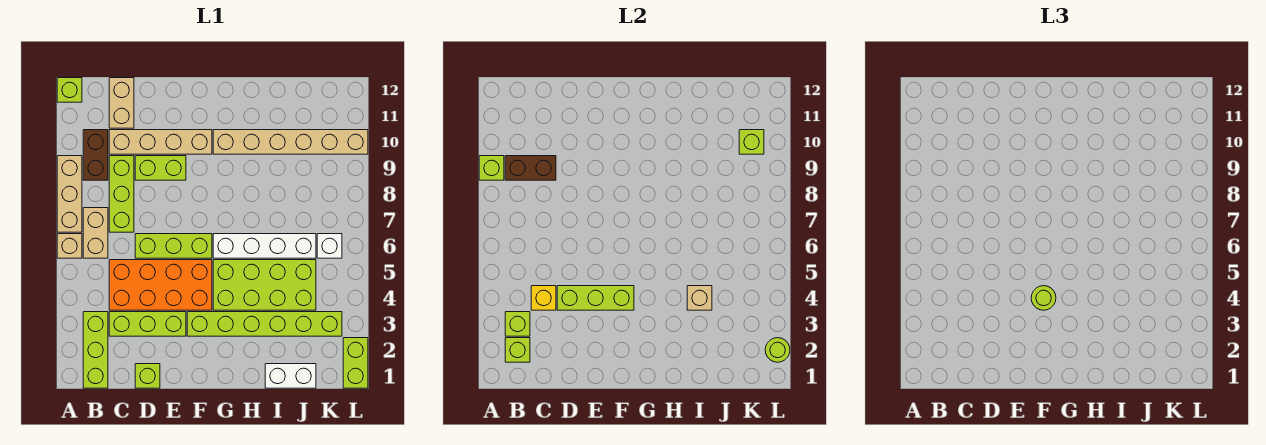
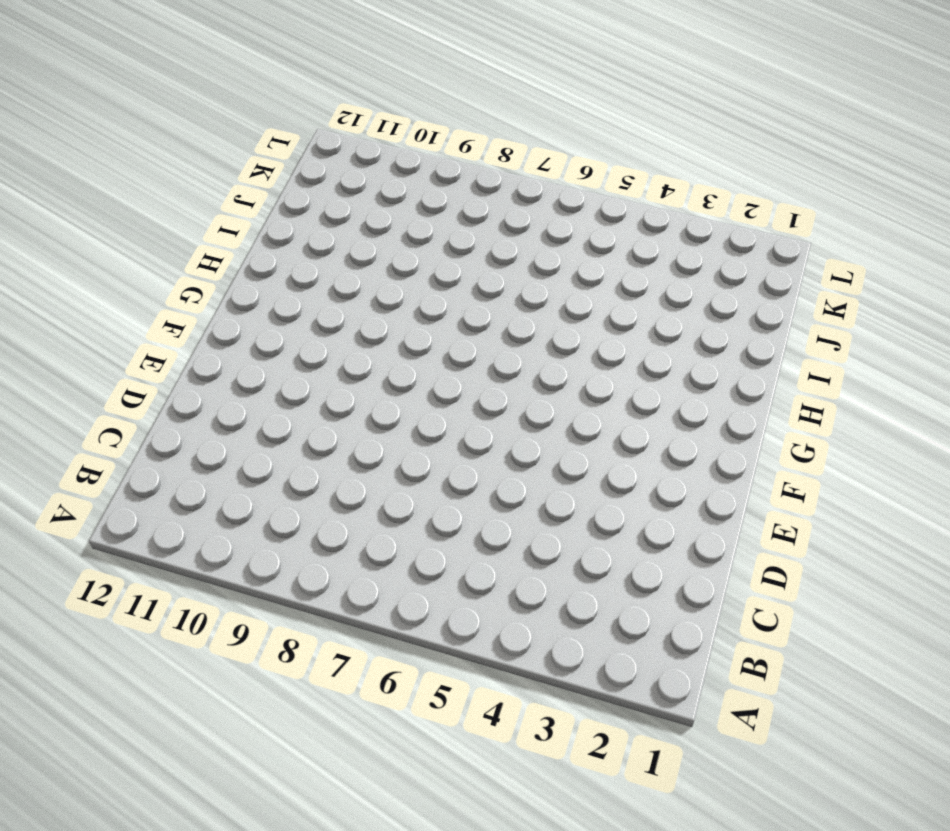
none -> tan 1x1 brick [57,234,82,258]
none -> tan 1x3 brick [57,156,82,232]
none -> lime 1x1 brick [57,78,82,102]
none -> lime 1x3 brick [83,312,108,388]

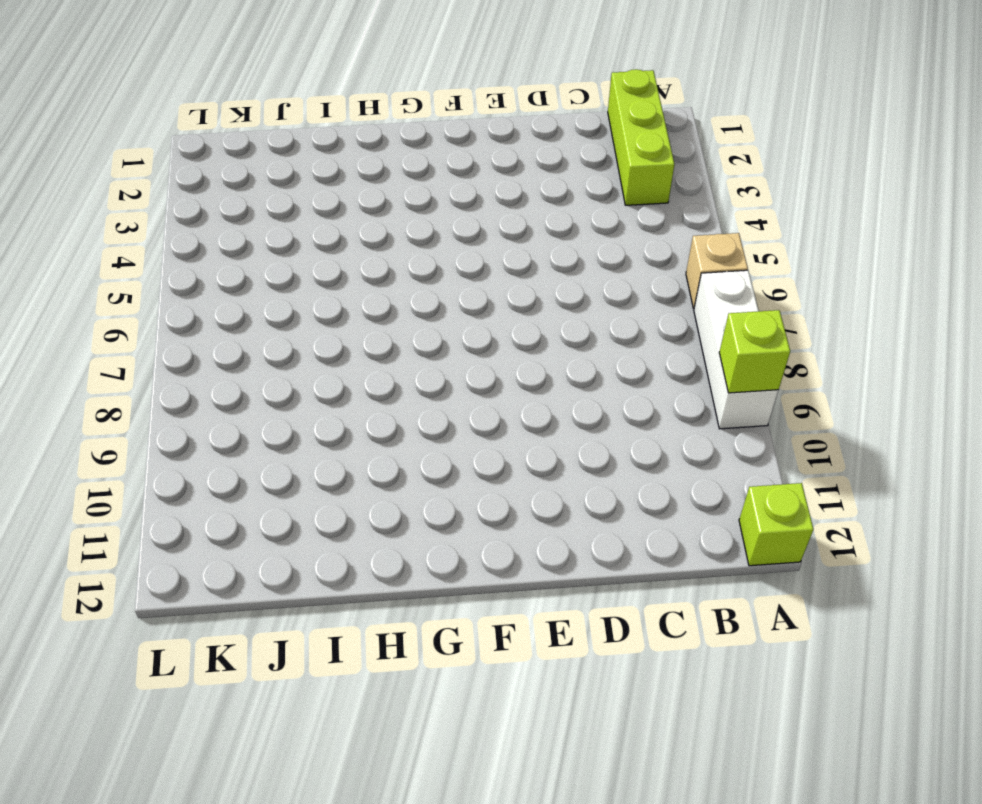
white 1x3 brick [694,270,778,429] -> tan 1x3 brick [57,156,82,232]
none -> tan 1x2 brick [83,208,108,258]
none -> brown 1x2 brick [83,130,108,180]
none -> lime 1x3 brick [109,312,186,336]
none -> orange 2x4 brick [109,260,212,310]

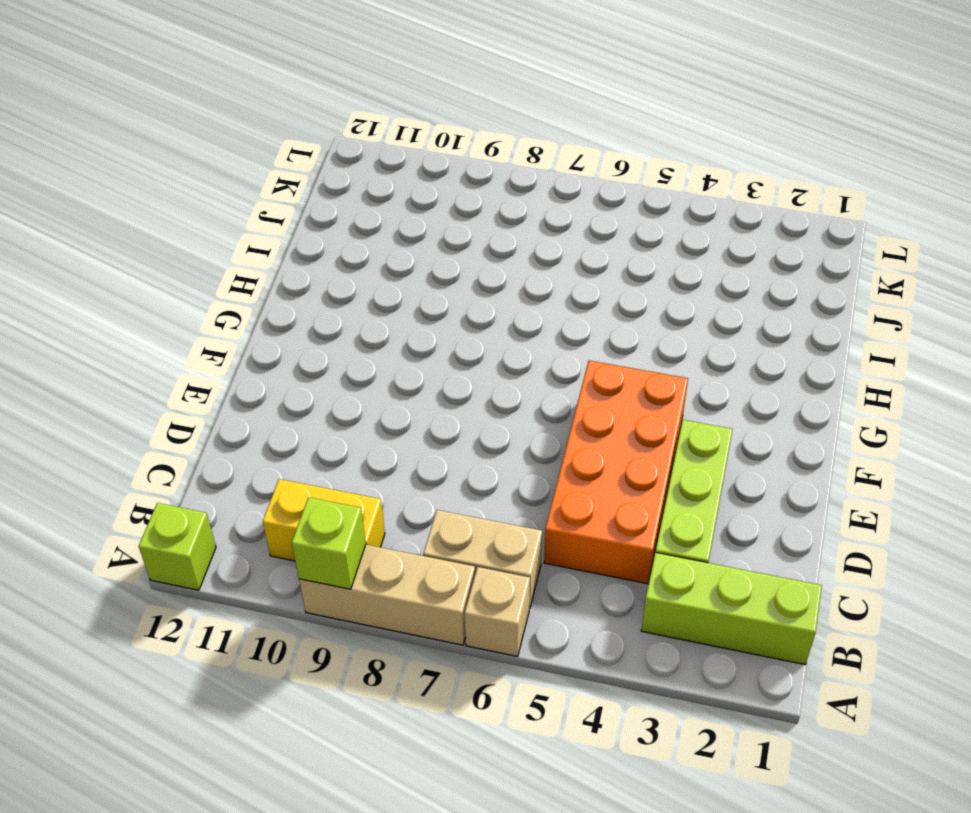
yellow 1x2 brick [263,479,385,561] -> brown 1x2 brick [83,130,108,180]
none -> lime 1x3 brick [109,156,134,232]
none -> tan 1x4 brick [109,130,212,154]
none -> tan 1x2 brick [109,78,134,128]
none -> lime 1x1 brick [135,364,160,388]

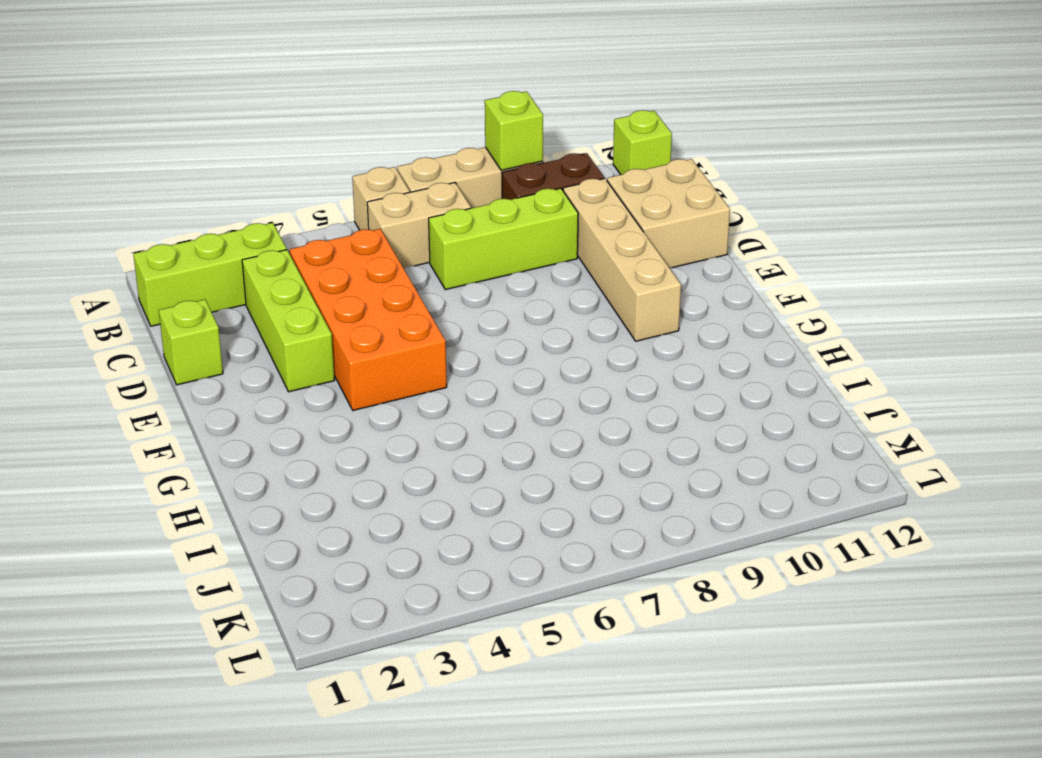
tan 2x2 brick [607,159,730,268] -> tan 1x2 brick [109,78,134,128]
none -> lime 1x3 brick [135,234,212,258]
none -> lime 1x2 brick [135,156,186,180]
none -> lime 1x6 brick [187,312,342,336]
none -> lime 2x4 brick [213,260,316,310]

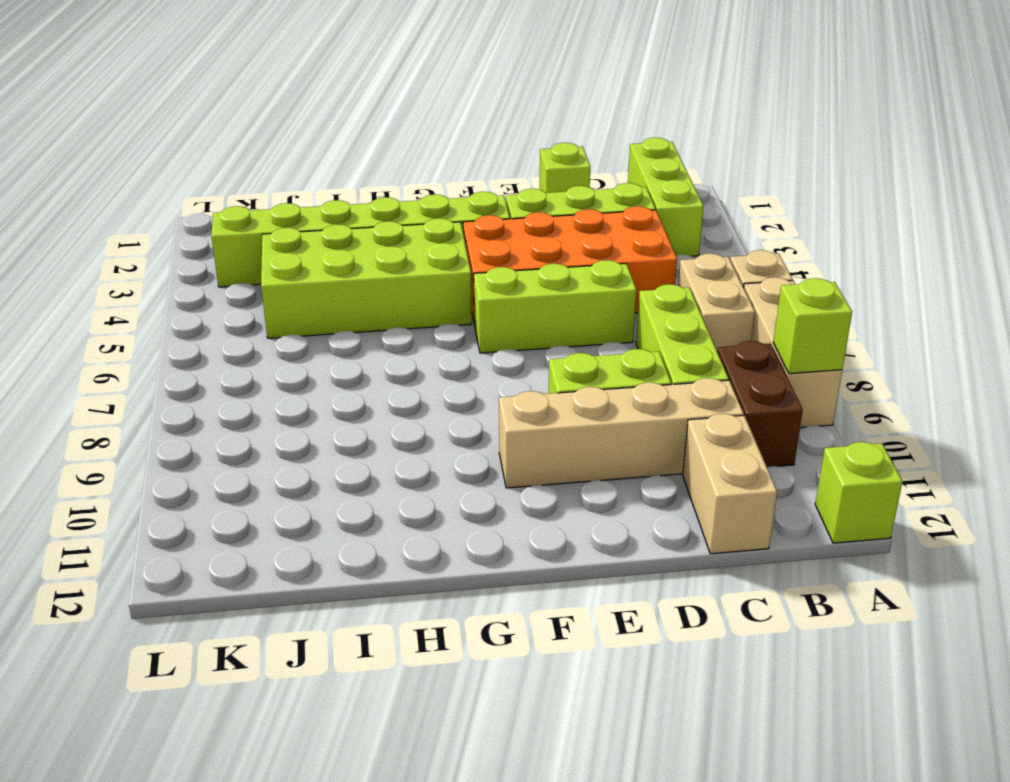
none -> white 1x4 brick [213,234,316,258]
none -> tan 1x6 brick [213,130,368,154]
none -> white 1x2 brick [265,364,316,388]
none -> white 1x1 brick [317,234,342,258]

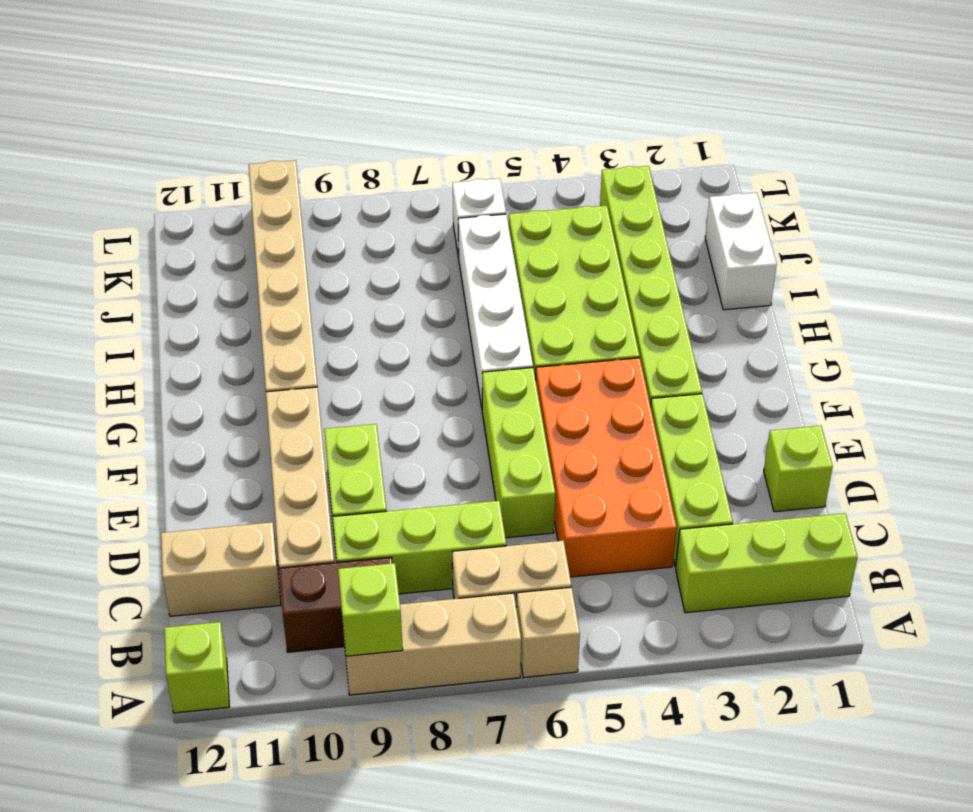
none -> lime 1x2 brick [343,338,368,388]
none -> lime 1x1 brick [505,338,530,362]
none -> lime 1x1 brick [505,312,530,336]
none -> brown 1x2 brick [505,156,556,180]

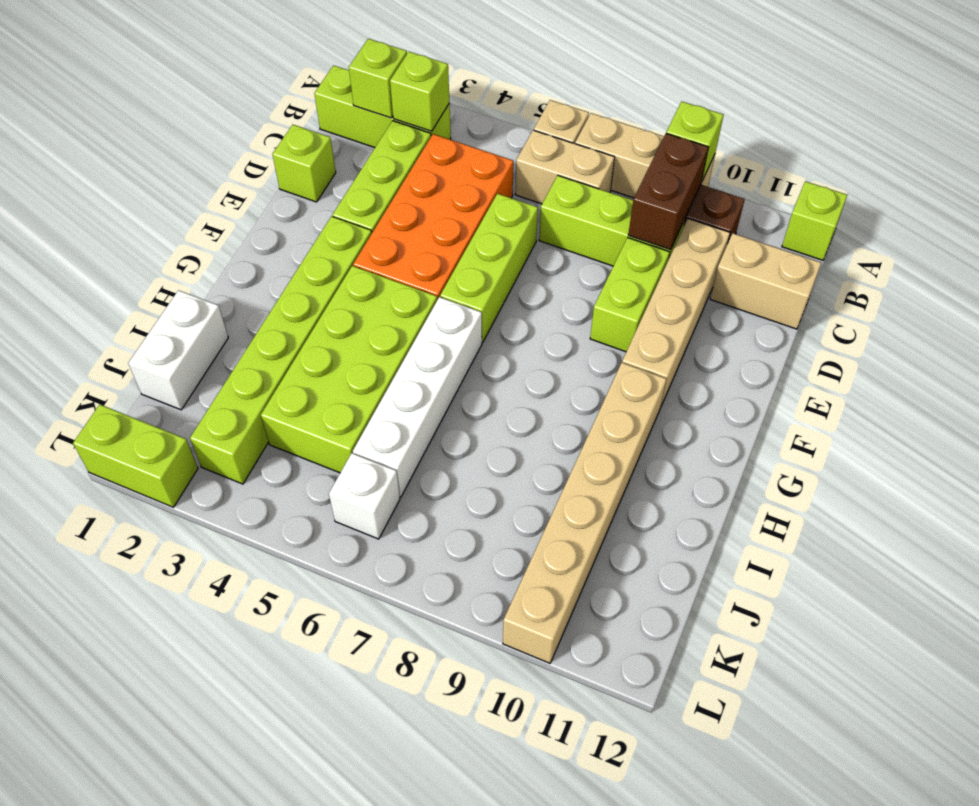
none -> yellow 1x1 brick [531,286,556,310]
none -> lime 1x3 brick [557,286,634,310]
none -> tan 1x1 brick [687,286,712,310]
none -> lime 1x1 brick [739,130,764,154]

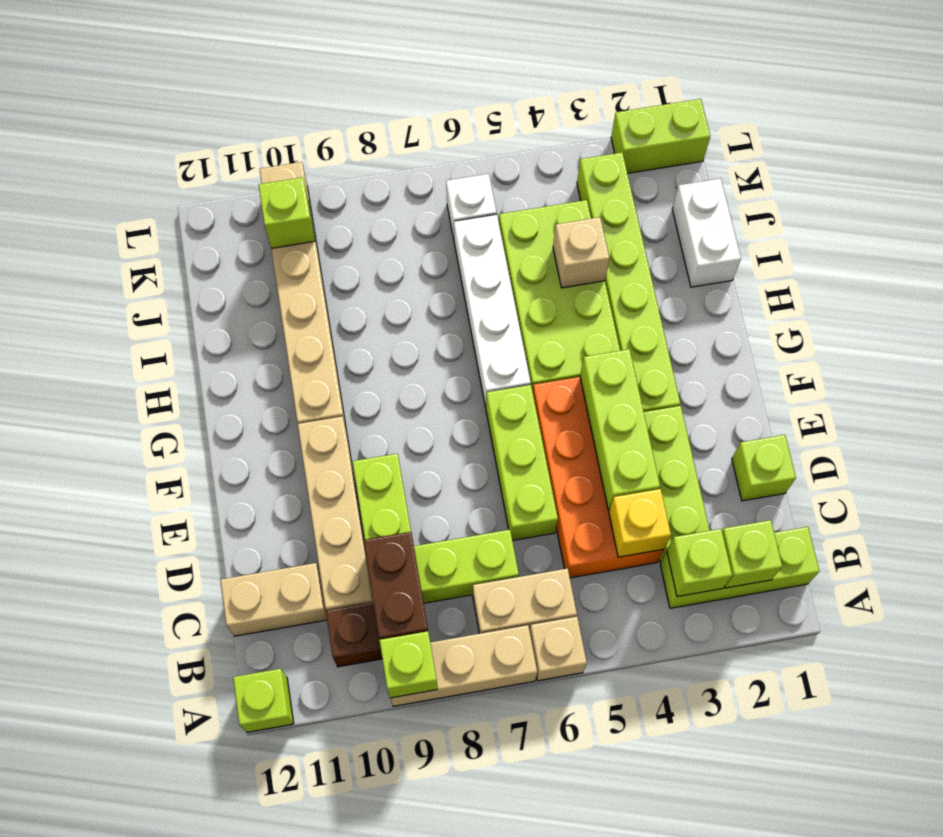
none -> lime 1x1 round brick [765,338,790,362]
none -> lime 1x1 round brick [1031,286,1056,310]

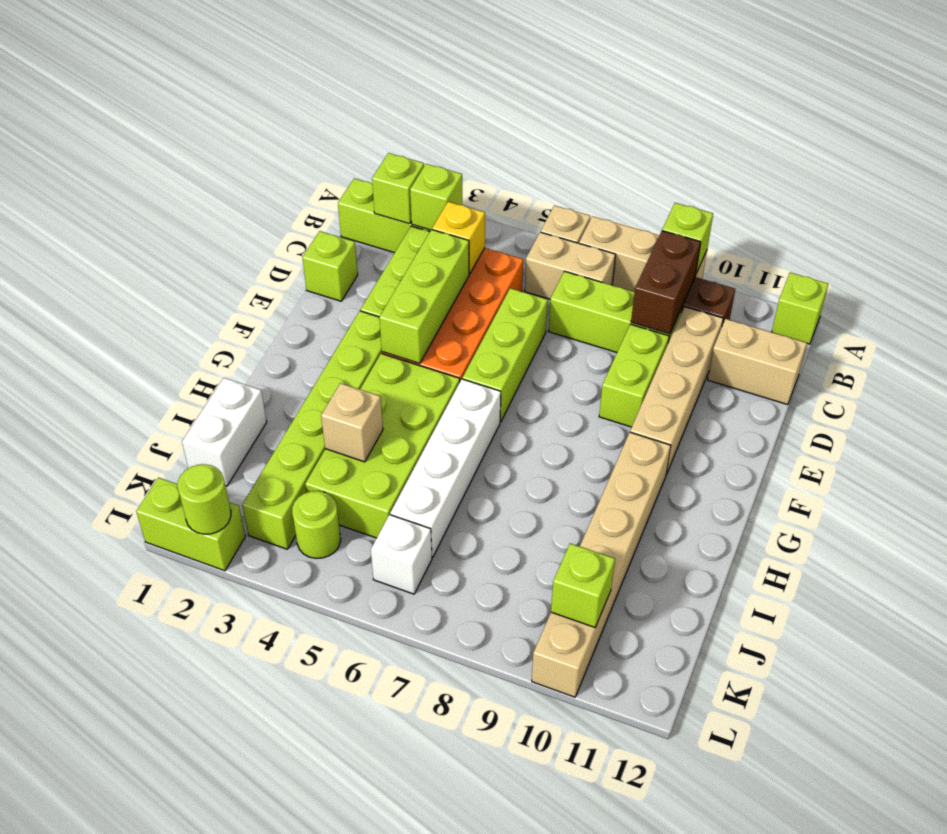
lime 1x1 round brick [292,491,341,558] -> lime 1x1 round brick moved to [1031,286,1056,310]

